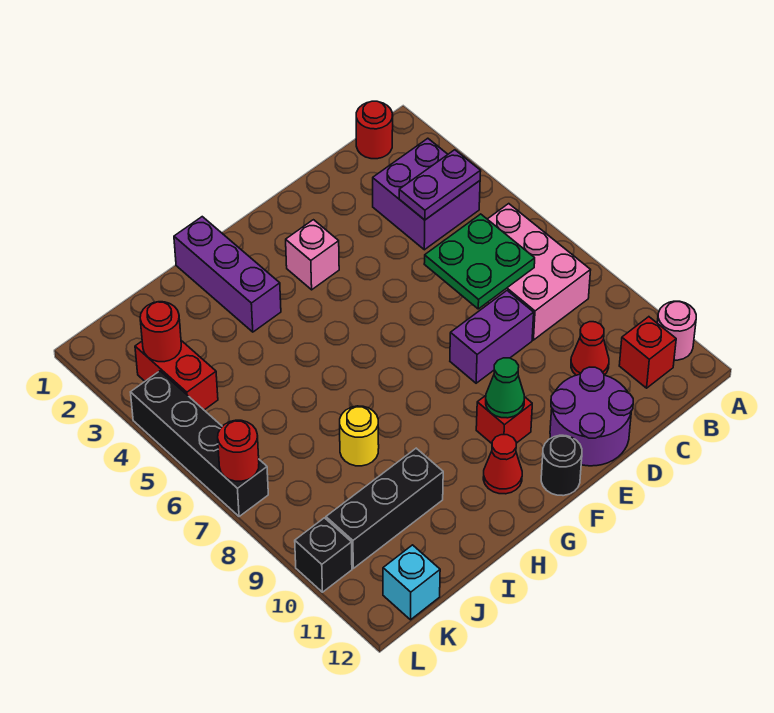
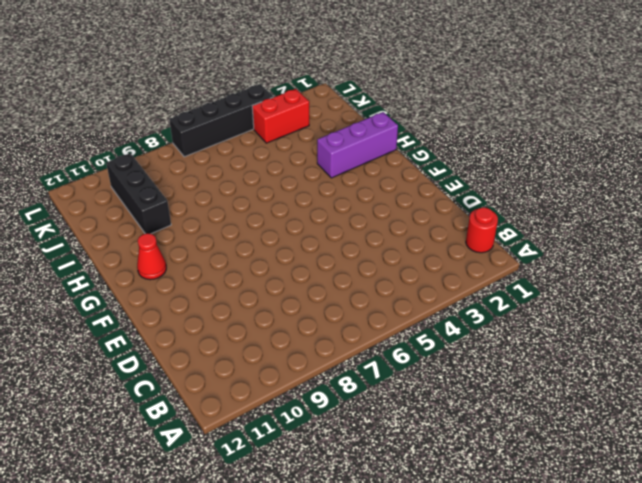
none -> pink 1x1 round brick [657,301,696,360]
none -> purple 2x2 brick [373,138,480,250]
none -> pink 2x3 brick [488,204,591,340]

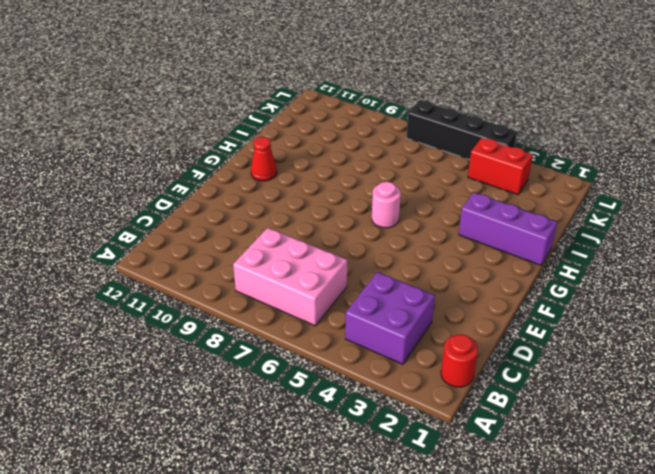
pink 1x1 round brick [372,182,401,228] -> pink 1x1 round brick moved to [657,301,696,360]
none -> red 1x1 brick [619,317,676,388]
none -> red 1x1 cone [571,322,609,375]
none -> purple 1x2 brick [450,291,534,383]

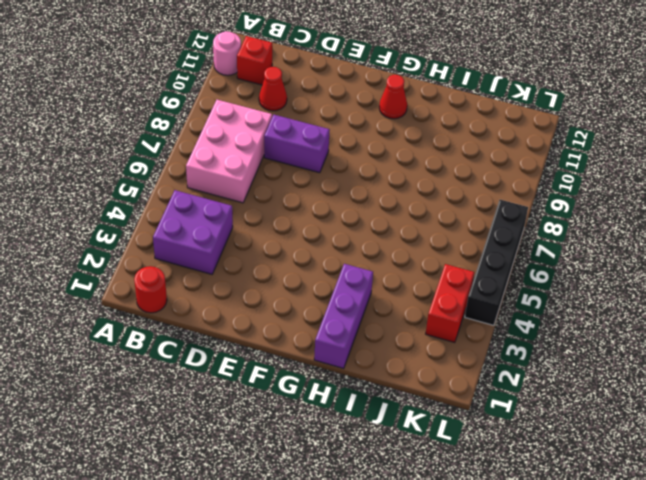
none -> purple 2x2 round brick [550,367,633,466]
none -> pink 1x1 brick [286,220,339,290]
none -> red 1x1 brick [476,396,532,443]

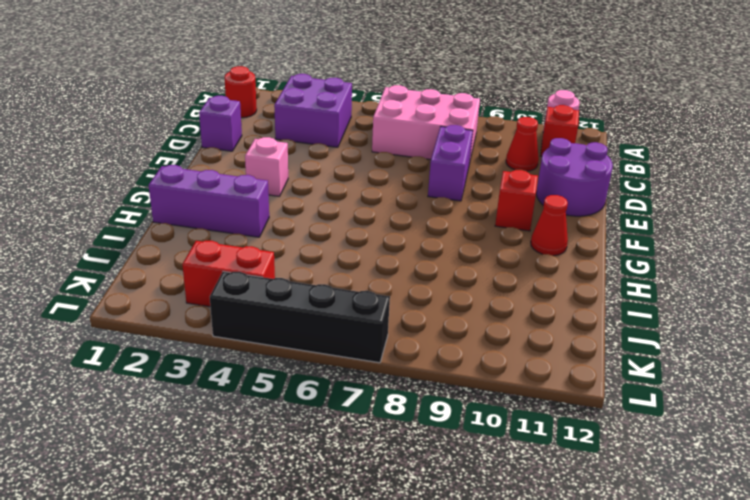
purple 1x1 brick [199,96,242,151] -> none
none -> black 1x1 round brick [541,435,582,496]
none -> yellow 1x1 round brick [340,406,379,466]
none -> black 1x3 brick [326,448,443,568]

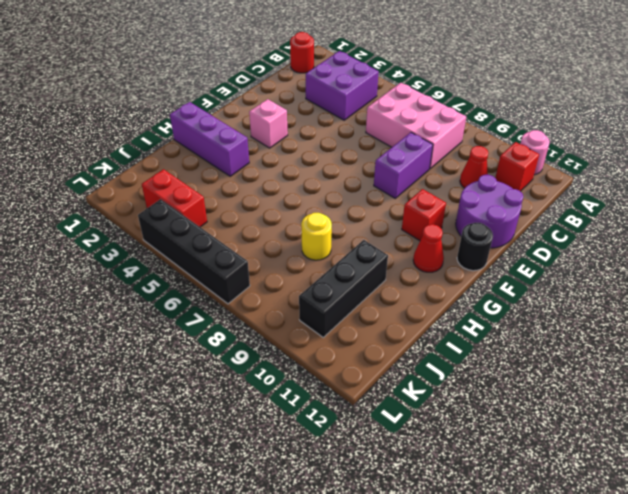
none -> cyan 1x1 brick [383,545,440,620]
none -> black 1x1 brick [295,518,352,592]
none -> purple 1x2 plate [399,150,481,220]

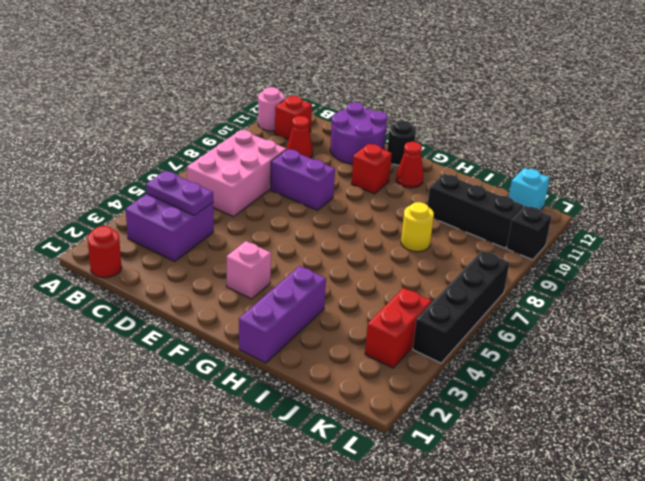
none -> green 2x2 plate [424,214,535,309]
none -> green 1x1 cone [486,358,524,418]
none -> red 1x1 round brick [140,302,181,362]

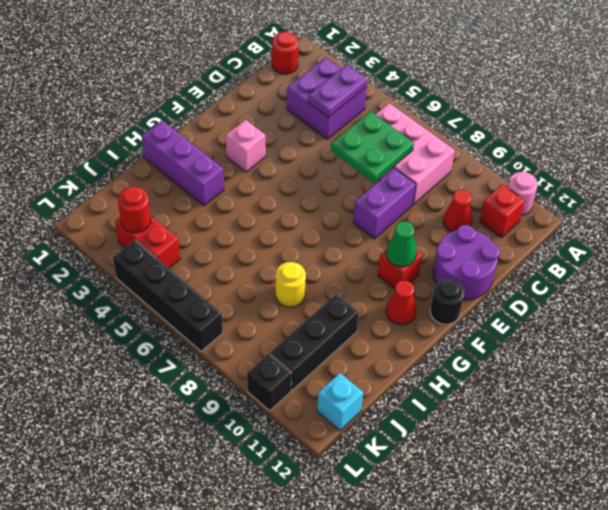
none -> red 1x1 round brick [218,420,259,481]

